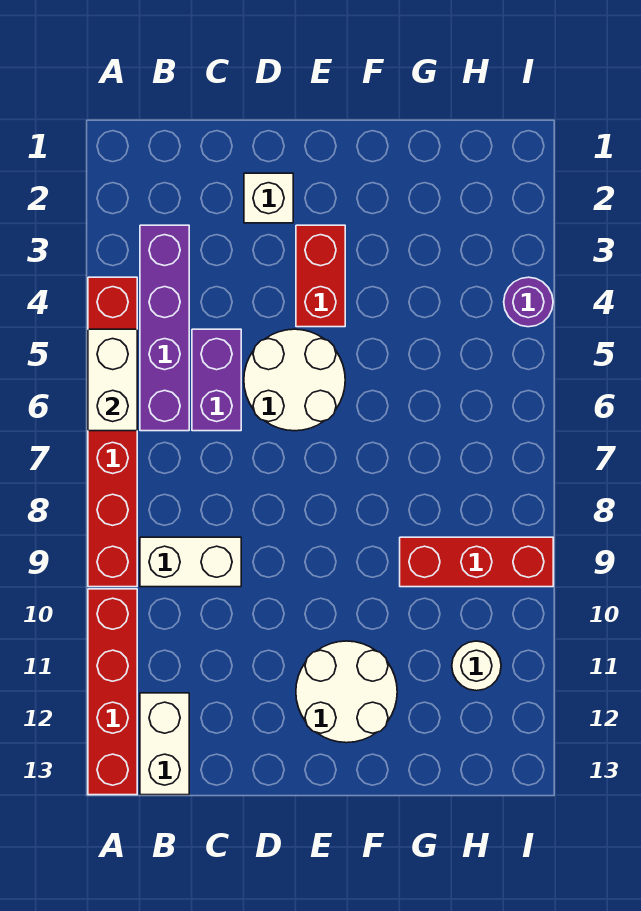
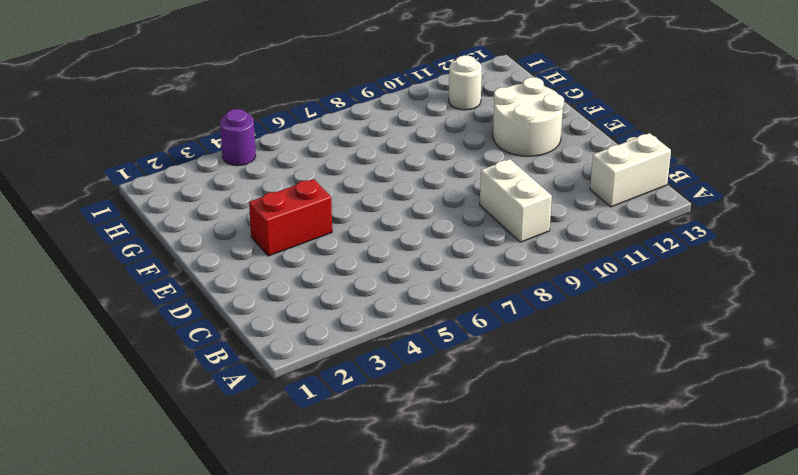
none -> red 1x6 brick [88,277,137,587]
none -> red 1x4 brick [88,589,137,795]
none -> purple 1x4 brick [140,225,189,431]

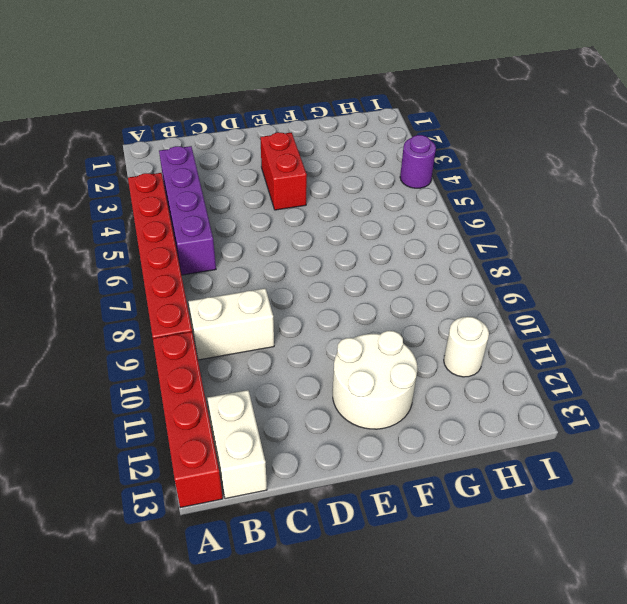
none -> purple 1x2 brick [192,329,241,431]
none -> white 1x1 brick [244,173,293,223]
none -> white 2x2 round brick [244,329,345,431]

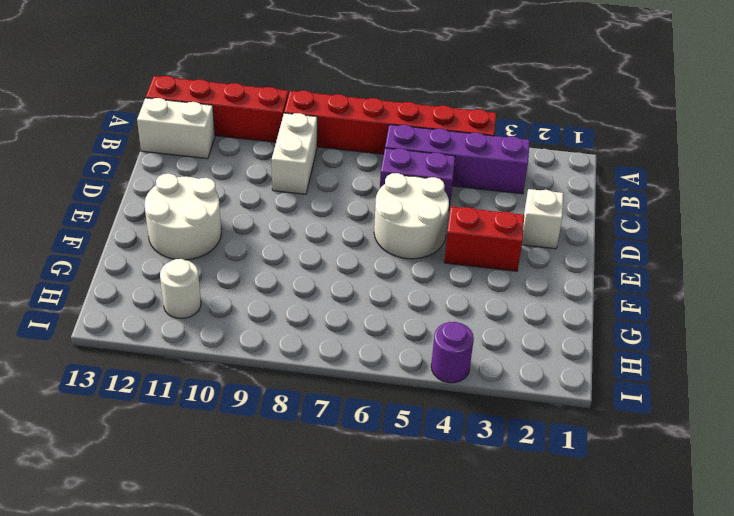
none -> red 1x3 brick [400,537,553,587]
none -> white 1x2 brick [88,329,137,431]

